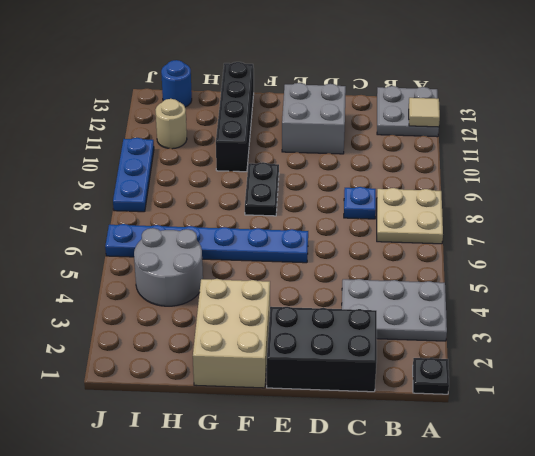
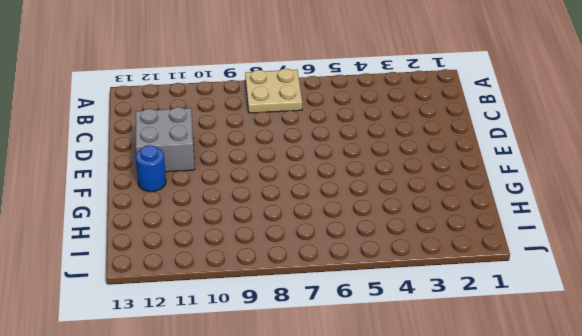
blue 1x1 round brick [136,145,166,192] -> blue 1x1 round brick moved to [161,60,192,107]
none -> black 1x1 plate [413,358,449,394]
none -> grey 2x3 plate [342,279,447,341]
none -> grey 2x2 plate [377,86,439,137]

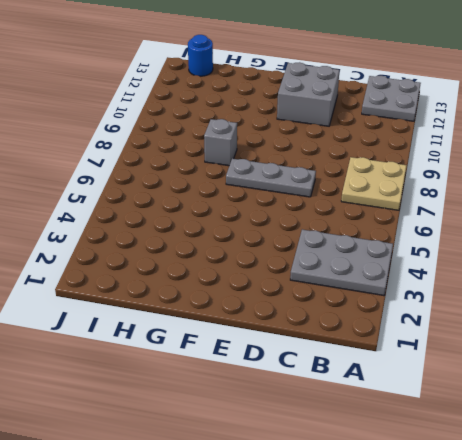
grey 1x3 plate [226,159,316,197] -> none
grey 1x1 brick [204,119,237,166] -> none
none -> black 1x1 plate [413,358,449,394]
none -> black 2x3 brick [267,307,377,392]
none -> blue 1x1 plate [344,187,376,219]

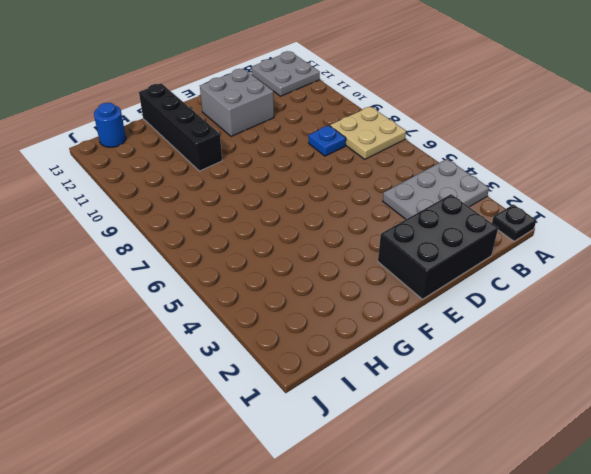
none -> blue 1x6 plate [105,224,308,263]
none -> tan 2x3 brick [193,279,270,388]
none -> black 1x2 plate [245,162,279,216]

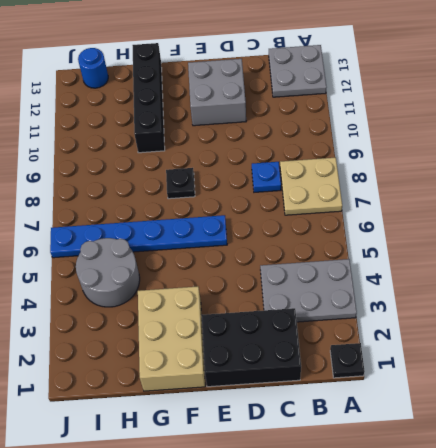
black 1x1 plate [166,168,195,199] -> black 1x2 plate [245,162,279,216]
none -> tan 1x1 round brick [155,99,187,149]
none -> blue 1x3 plate [113,138,154,212]
none -> tan 1x1 tile [409,98,440,127]

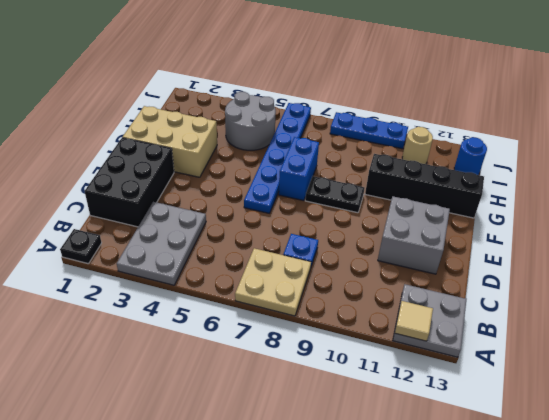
blue 1x2 brick [279,137,319,201] -> none

